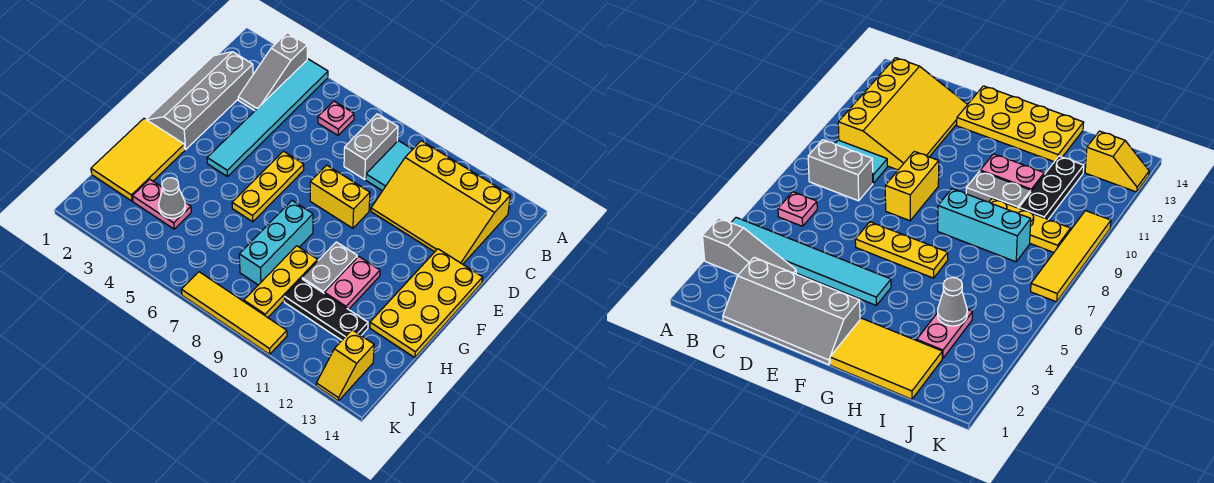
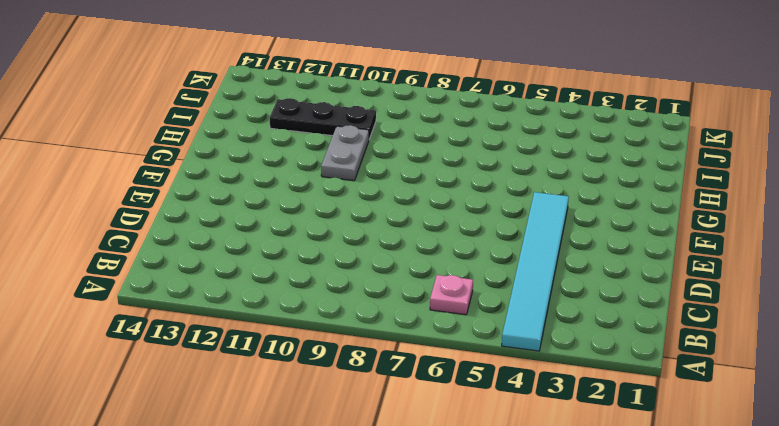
none -> grey 1x3 slope [238,33,307,111]
none -> grey 1x2 brick [344,114,398,179]
none -> cyan 1x2 tile [366,141,413,191]

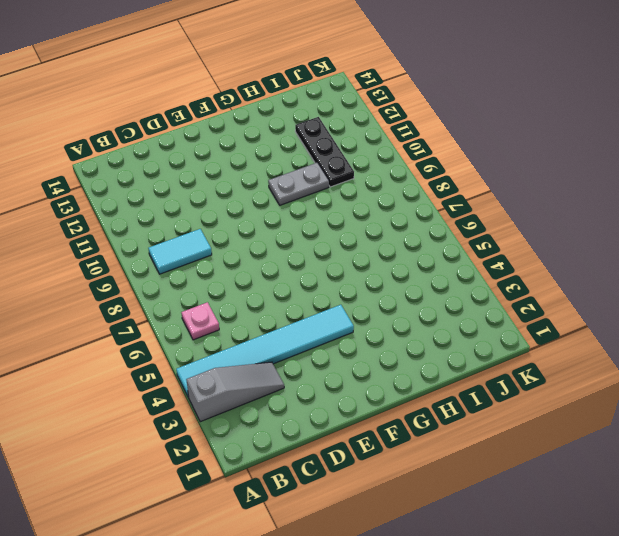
none -> grey 1x2 brick [344,114,398,179]
none -> yellow 3x4 slope [371,141,510,264]
none -> grey 2x4 slope [146,52,253,149]

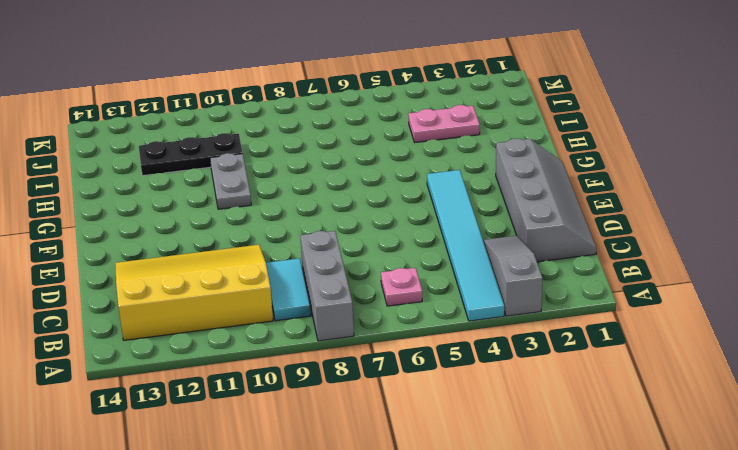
grey 1x3 brick [300,231,354,341] -> grey 1x2 brick [344,114,398,179]
none -> yellow 1x3 plate [232,151,304,222]
none -> yellow 1x2 brick [310,165,370,228]
none -> yellow 2x4 plate [370,249,483,358]

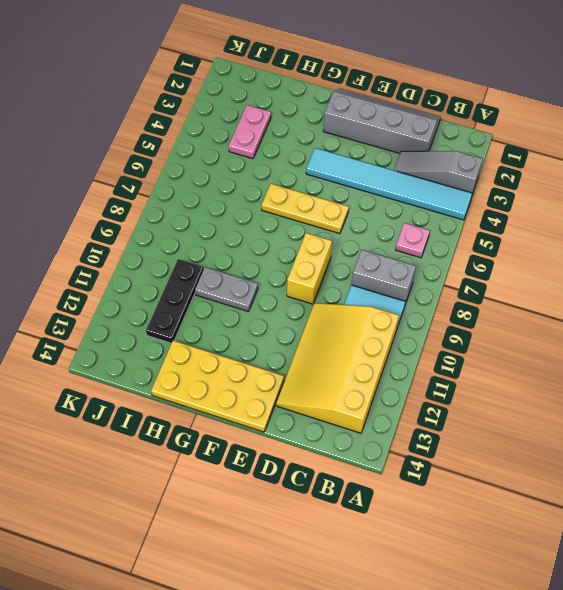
none -> yellow 2x3 tile [91,119,185,201]
none -> cyan 1x3 brick [239,201,313,285]
none -> pink 1x2 plate [324,256,380,309]

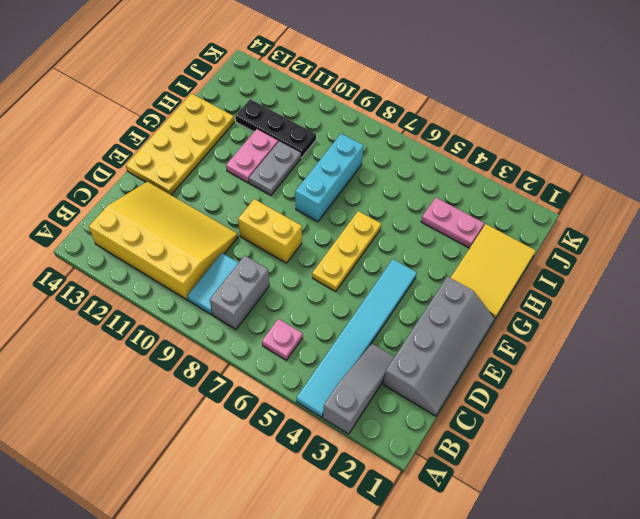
none -> yellow 1x3 plate [244,246,318,317]
none -> yellow 1x2 slope [316,330,374,401]
none -> yellow 1x4 tile [181,272,287,354]

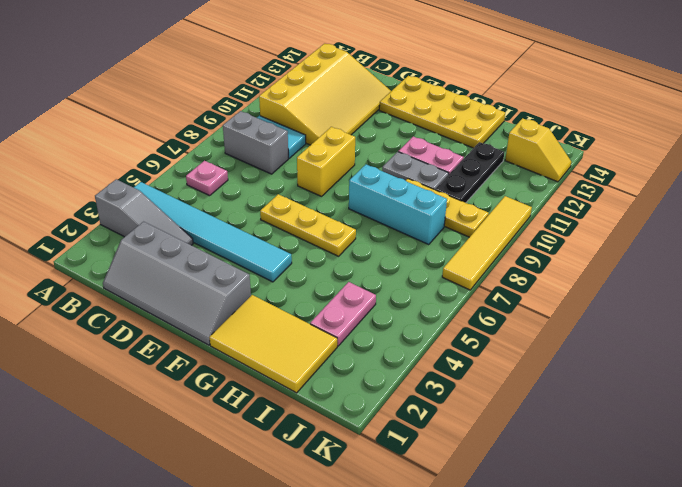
none -> grey 1x1 cone [159,178,185,218]

